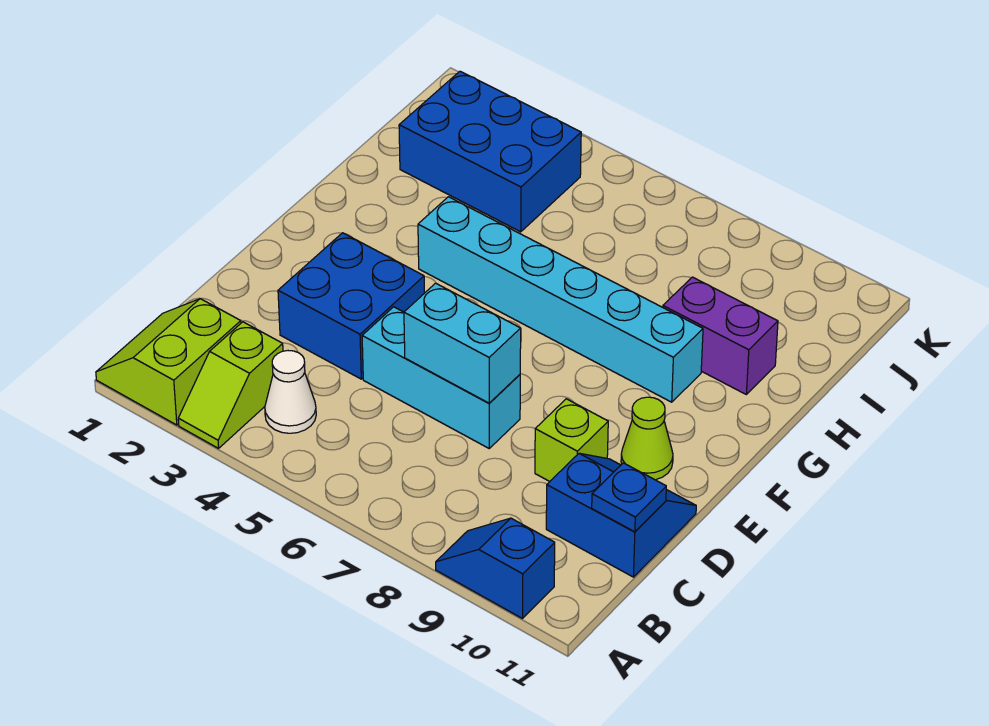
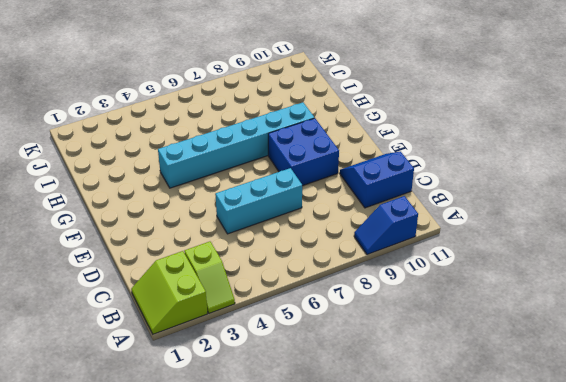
blue 2x2 brick [268,118,339,186] -> blue 2x2 brick moved to [278,233,424,379]
none -> white 1x1 cone [265,351,316,433]
none -> lime 1x1 brick [535,399,608,481]
none -> lime 1x1 cone [621,397,673,480]

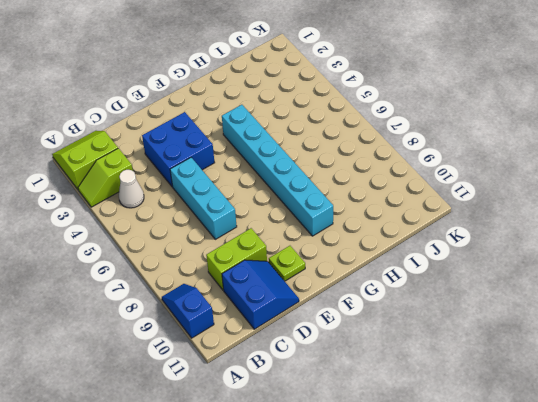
lime 1x2 brick [206,228,267,290] -> lime 1x1 brick [535,399,608,481]
lime 1x1 plate [269,246,305,281] -> lime 1x1 cone [621,397,673,480]
none -> purple 1x2 brick [663,277,778,394]
none -> blue 2x3 brick [399,71,581,232]
none -> blue 1x1 plate [592,463,666,532]

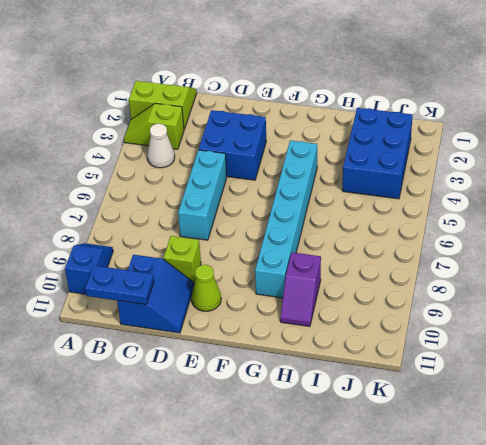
blue 1x2 plate [85,266,154,305] -> blue 1x1 plate [592,463,666,532]
purple 1x2 slope [280,252,321,327] -> purple 1x2 brick [663,277,778,394]
none -> cyan 1x2 brick [404,283,521,403]

